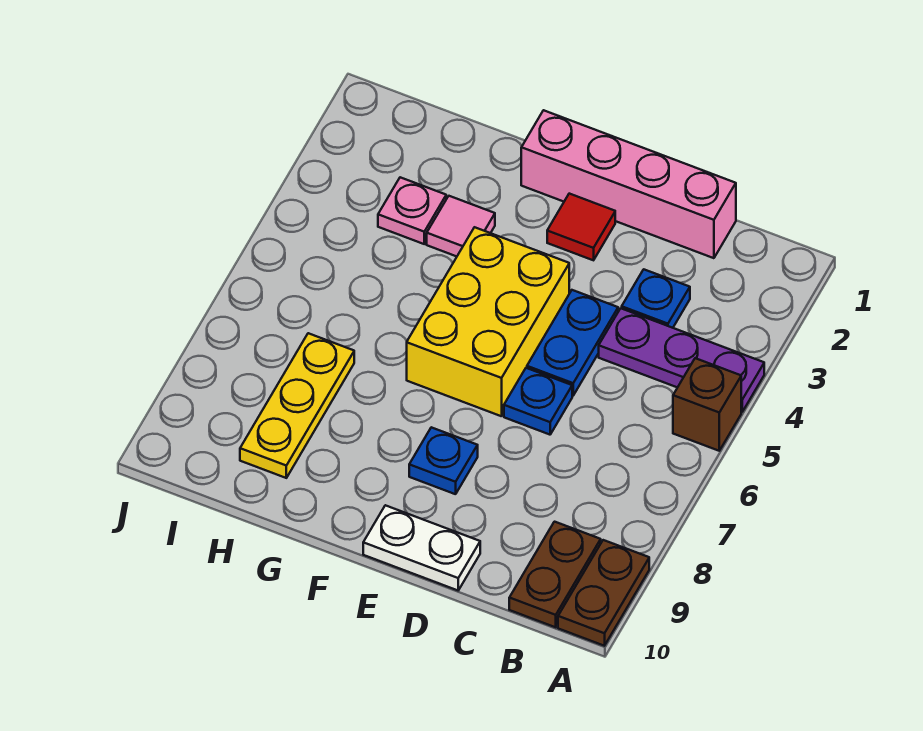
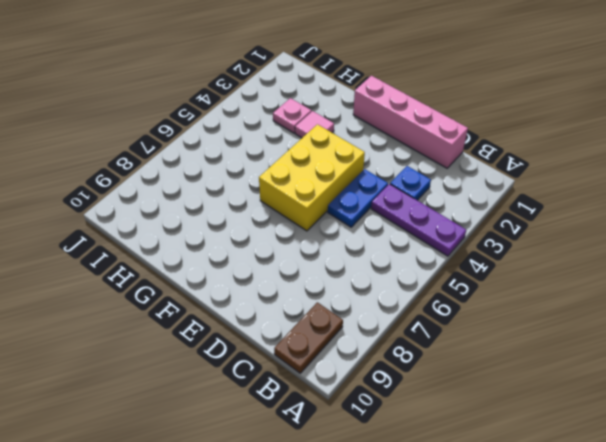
none -> brown 1x1 brick [673,358,741,451]
none -> brown 1x2 plate [558,540,649,646]
none -> blue 1x1 plate [504,368,572,435]

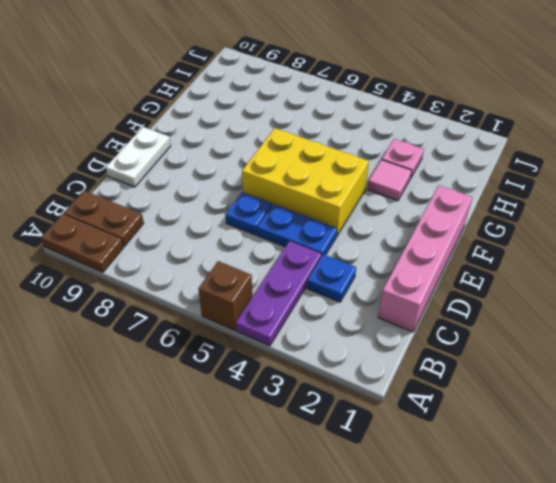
none -> red 1x1 tile [547,194,615,260]
none -> blue 1x1 plate [409,427,478,494]
none -> yellow 1x3 plate [240,333,354,478]

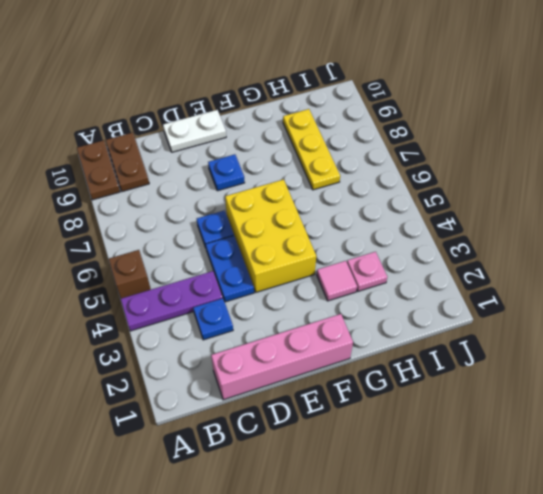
none -> red 1x1 tile [547,194,615,260]

